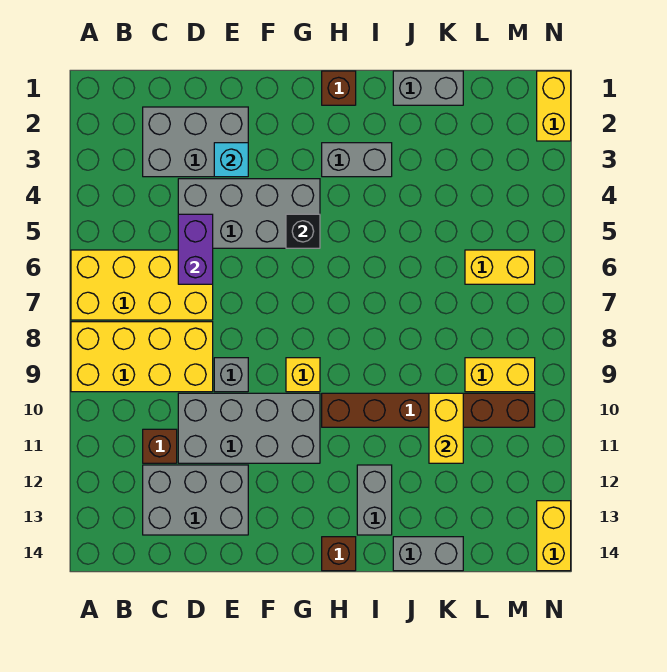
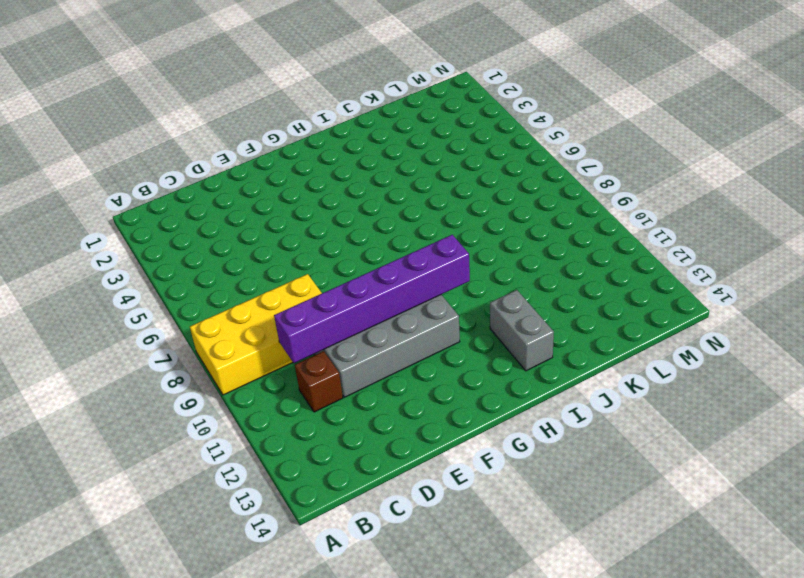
purple 1x6 brick [274,235,470,363] -> none
none -> yellow 2x4 brick [71,250,213,320]
none -> grey 2x3 brick [143,107,248,177]
none -> grey 2x3 brick [143,465,248,535]

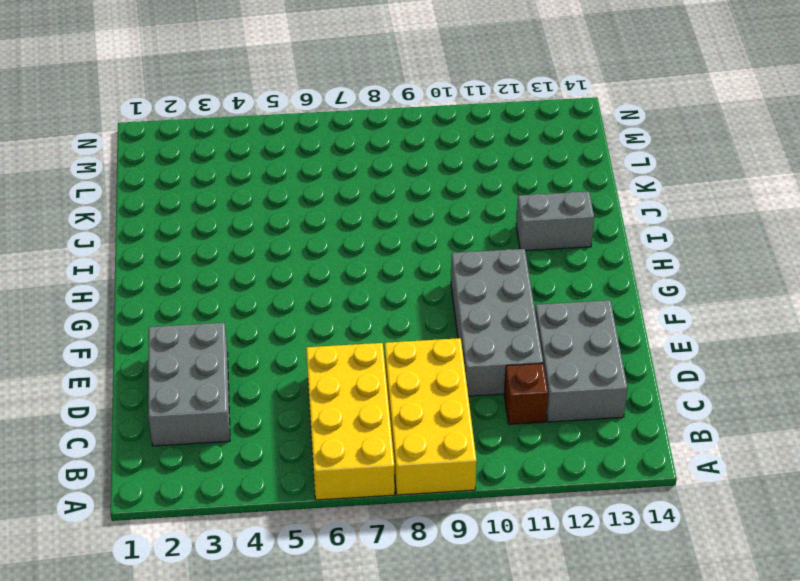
none -> grey 2x4 brick [178,179,320,248]
none -> grey 1x1 brick [214,358,248,392]
none -> yellow 1x1 brick [286,358,320,392]

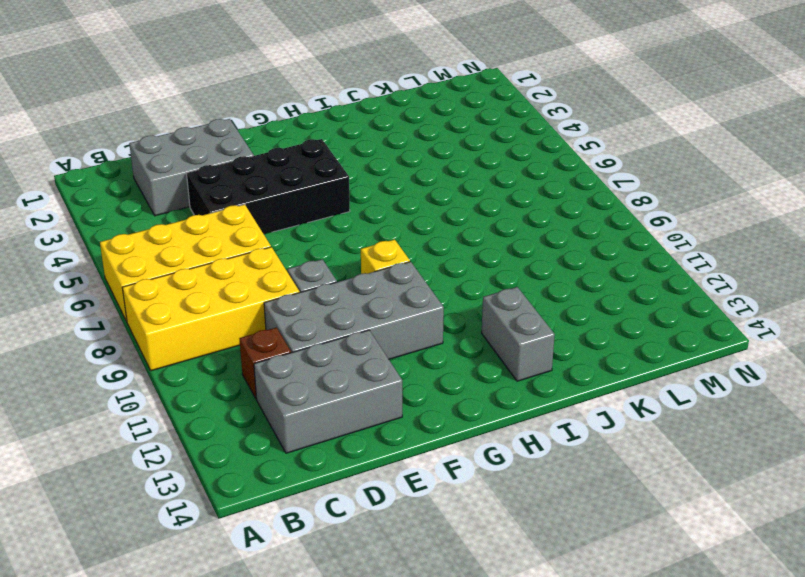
black 2x4 brick [187,139,350,234] -> grey 2x4 brick [178,179,320,248]
none -> brown 1x1 brick [322,71,356,105]
none -> grey 1x2 brick [322,143,392,177]
none -> brown 1x6 brick [322,393,535,427]

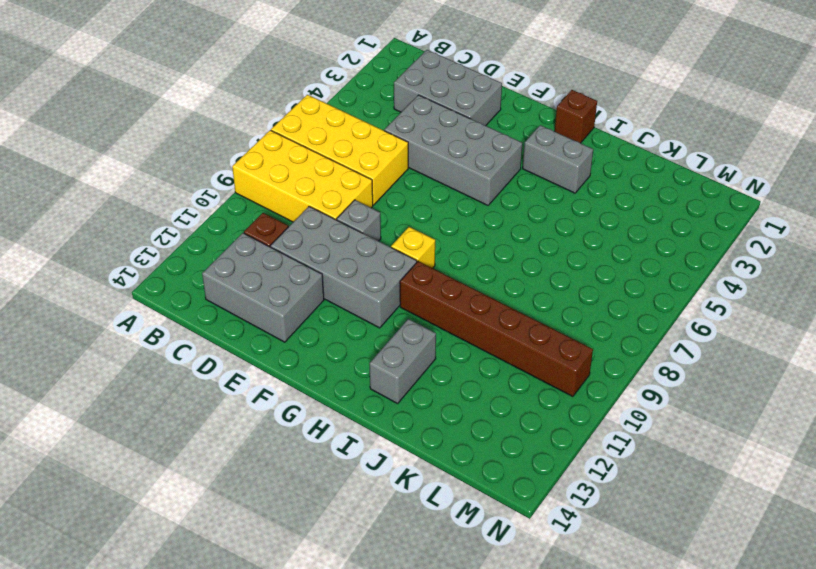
none -> brown 1x1 brick [322,537,356,571]
none -> grey 1x2 brick [393,71,463,105]
none -> grey 1x2 brick [393,537,463,571]

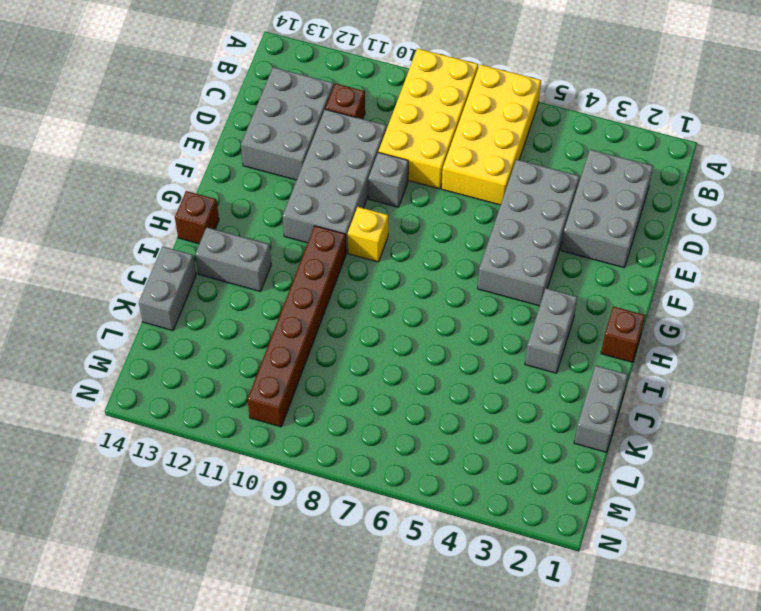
none -> yellow 1x2 brick [465,250,535,284]
none -> yellow 1x2 brick [465,358,535,392]
none -> yellow 1x2 brick [537,71,571,141]

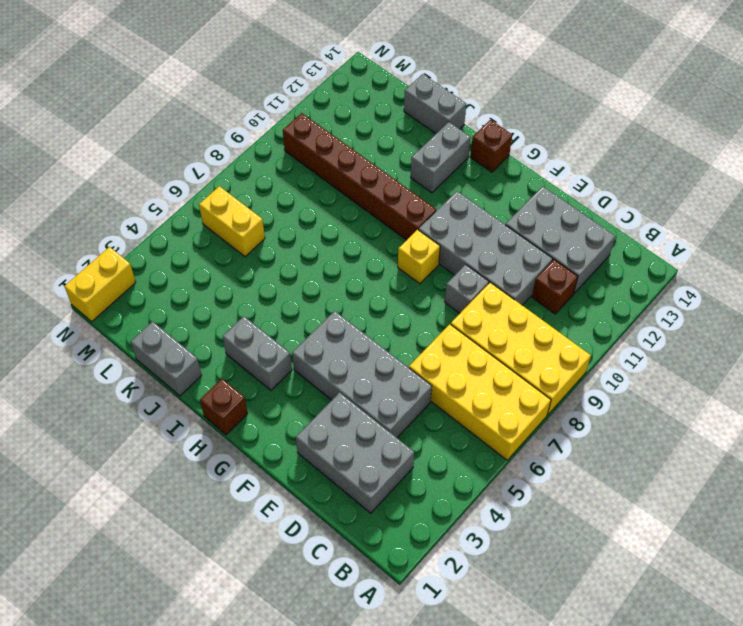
none -> yellow 1x2 brick [465,358,535,392]
none -> yellow 1x2 brick [537,501,571,571]
none -> purple 1x2 brick [178,214,213,284]

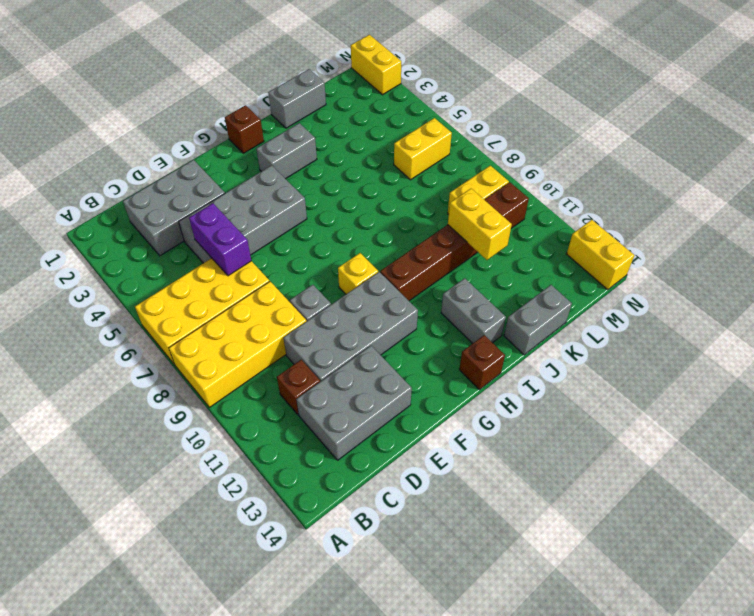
none -> cyan 1x1 brick [214,143,248,177]
none -> black 1x1 brick [286,214,320,248]

